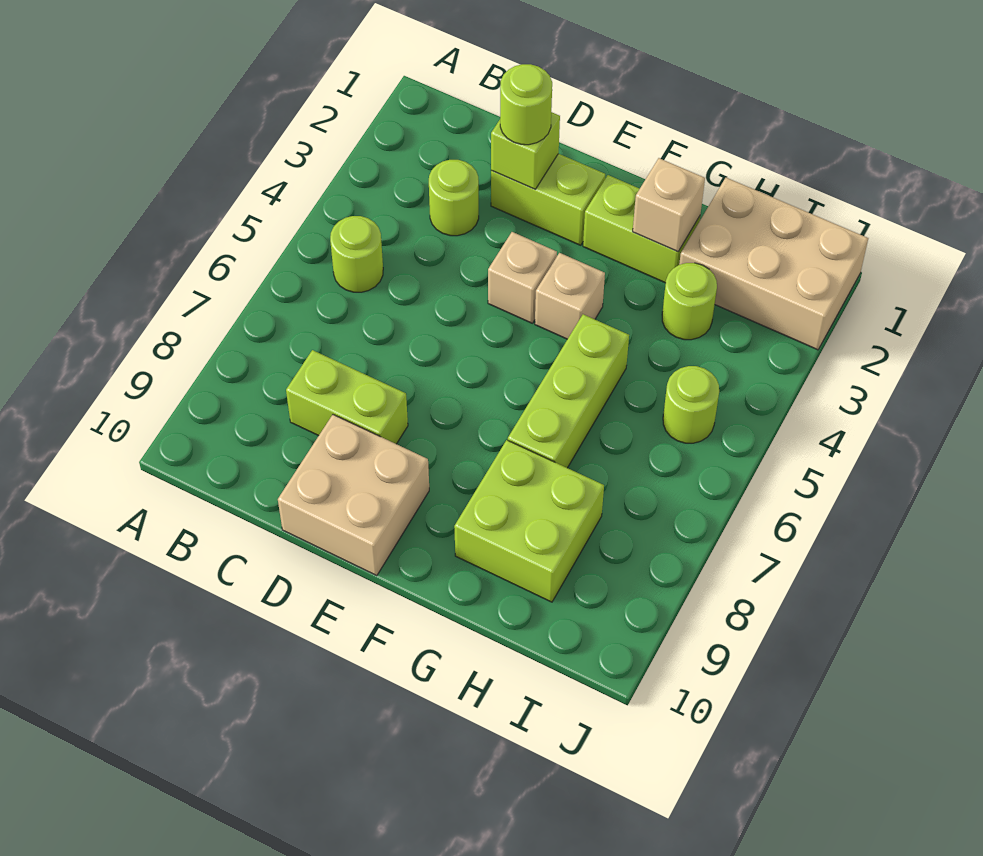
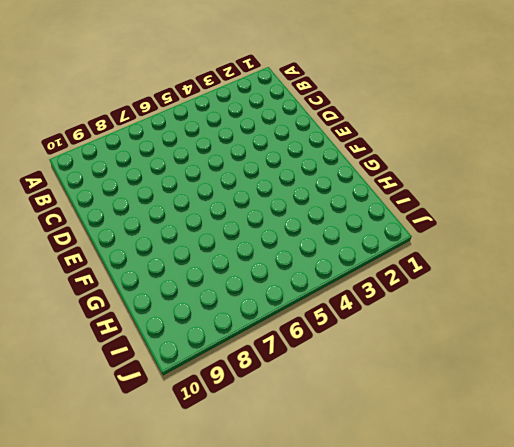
none -> lime 1x1 round brick [330,216,383,292]
none -> lime 1x1 round brick [429,160,479,236]
none -> lime 1x2 brick [286,350,408,444]

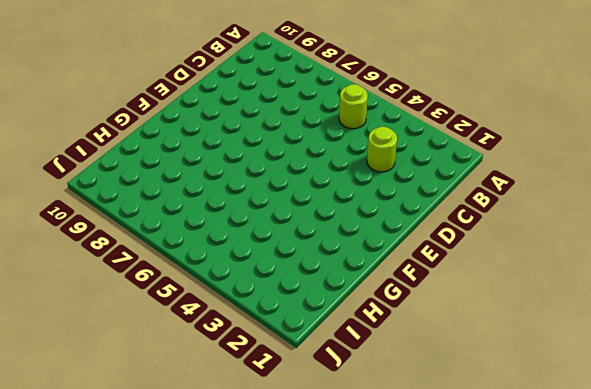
none -> lime 1x2 brick [286,350,408,444]
none -> lime 1x2 brick [491,154,605,245]
none -> tan 2x2 brick [278,415,429,576]

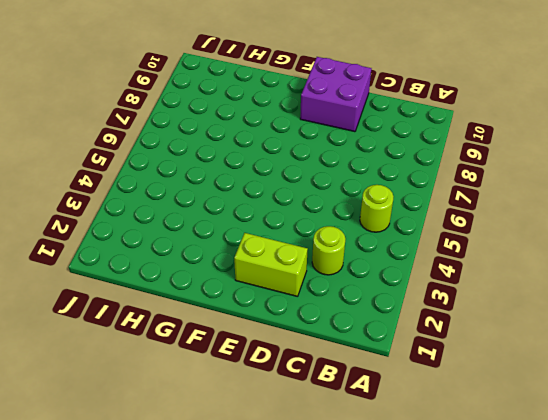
purple 2x2 brick [300,57,371,132] -> tan 2x2 brick [278,415,429,576]
none -> lime 1x2 brick [286,350,408,444]
none -> tan 1x1 brick [488,232,557,323]
none -> lime 1x2 brick [583,175,700,283]

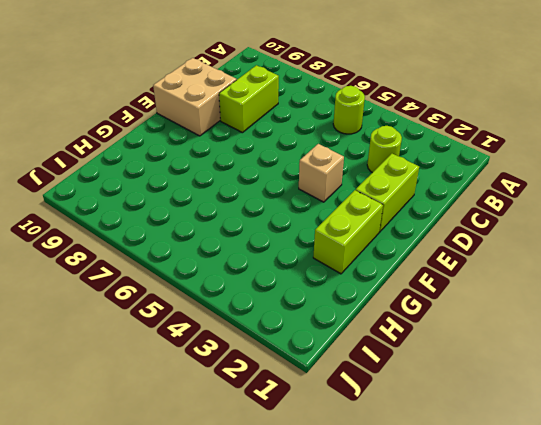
none -> tan 1x1 brick [535,253,605,339]
none -> lime 1x3 brick [508,314,629,468]
none -> lime 2x2 brick [454,440,604,602]

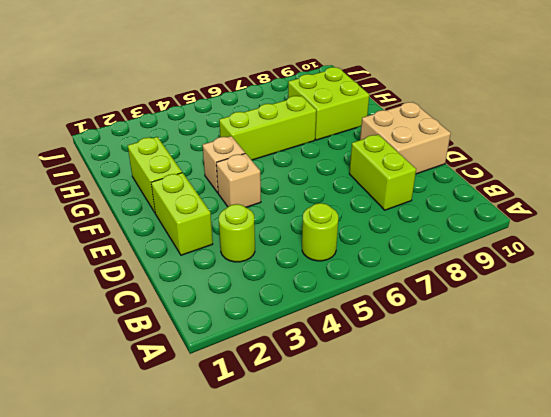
none -> tan 2x3 brick [679,178,868,350]
none -> lime 1x1 round brick [662,263,717,340]
none -> lime 1x1 round brick [663,366,719,443]

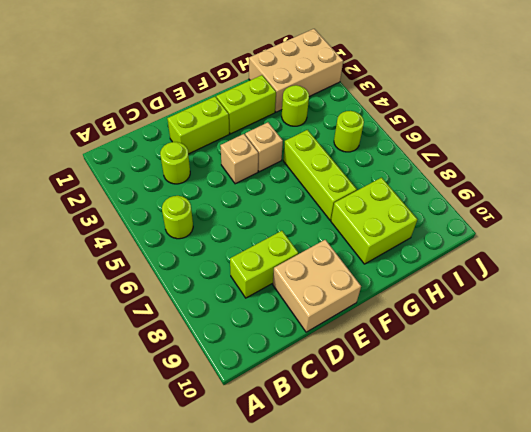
none -> lime 1x1 brick [491,112,560,189]
none -> tan 1x1 brick [633,158,705,252]
none -> lime 1x1 round brick [500,64,552,145]

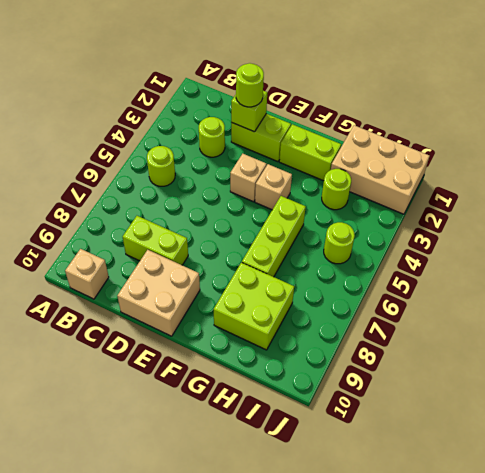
tan 1x1 brick [65,249,109,299] -> tan 1x1 brick moved to [633,158,705,252]

